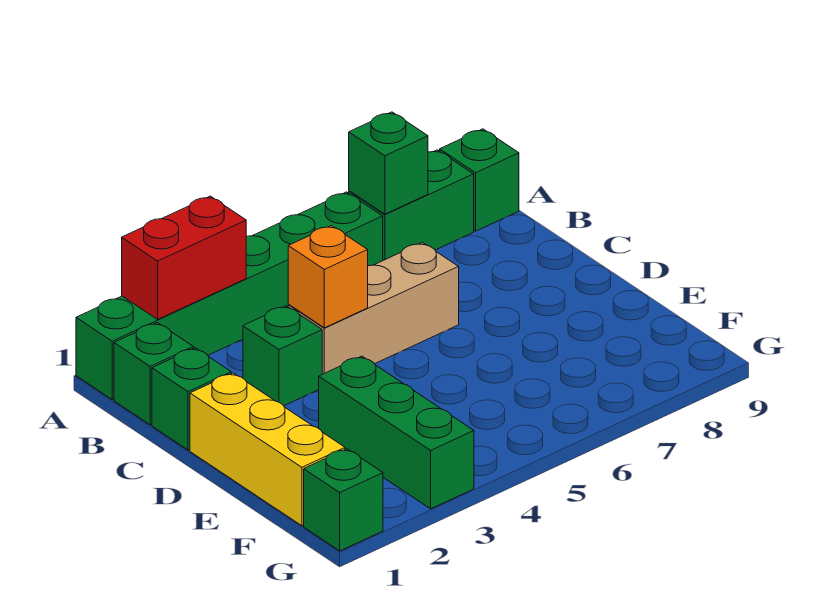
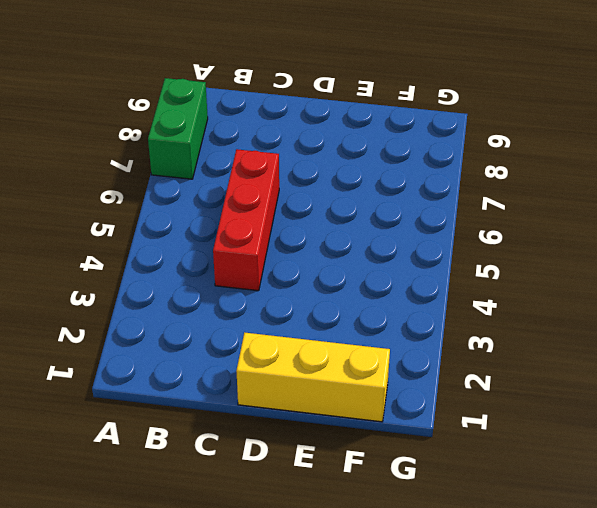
red 1x3 brick [213,149,279,291] -> tan 1x3 brick [288,243,459,374]
none -> green 1x6 brick [76,192,383,400]
none -> green 1x1 brick [440,129,519,231]
none -> green 1x1 brick [114,323,193,425]

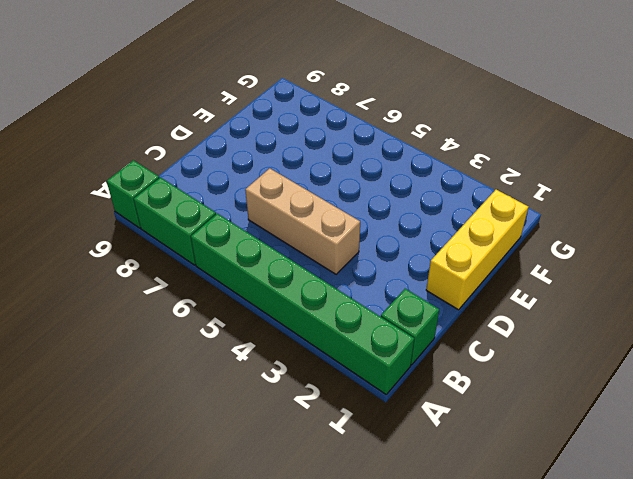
none -> green 1x1 brick [152,348,231,450]
none -> green 1x1 brick [243,306,322,406]
none -> green 1x3 brick [319,356,474,509]

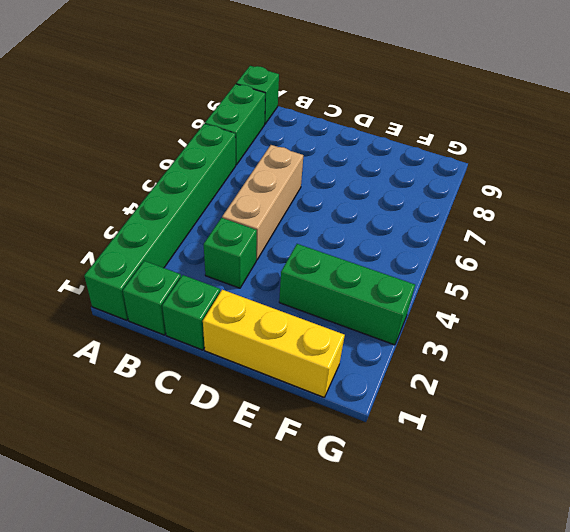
none -> green 1x1 brick [304,449,383,551]
none -> red 1x2 brick [122,196,246,319]
none -> green 1x1 brick [349,112,428,214]

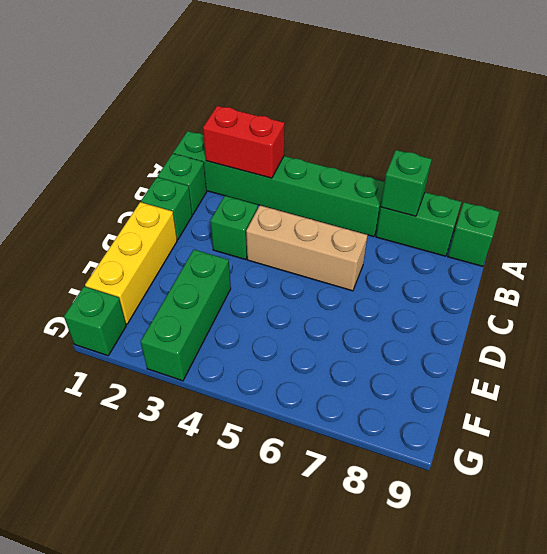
none -> orange 1x1 brick [288,226,368,328]

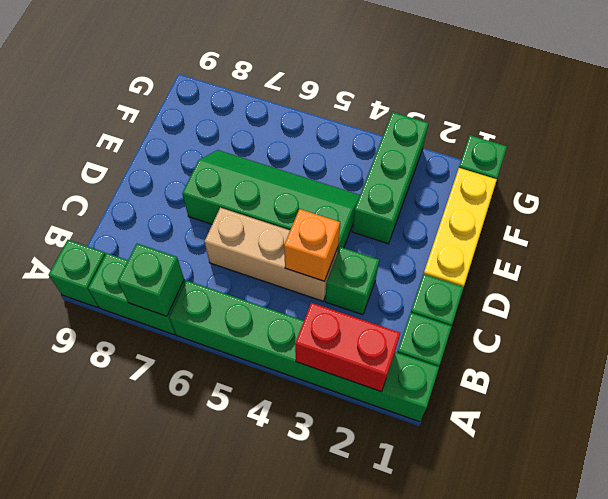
green 2x4 slope [182,150,360,251] -> none

